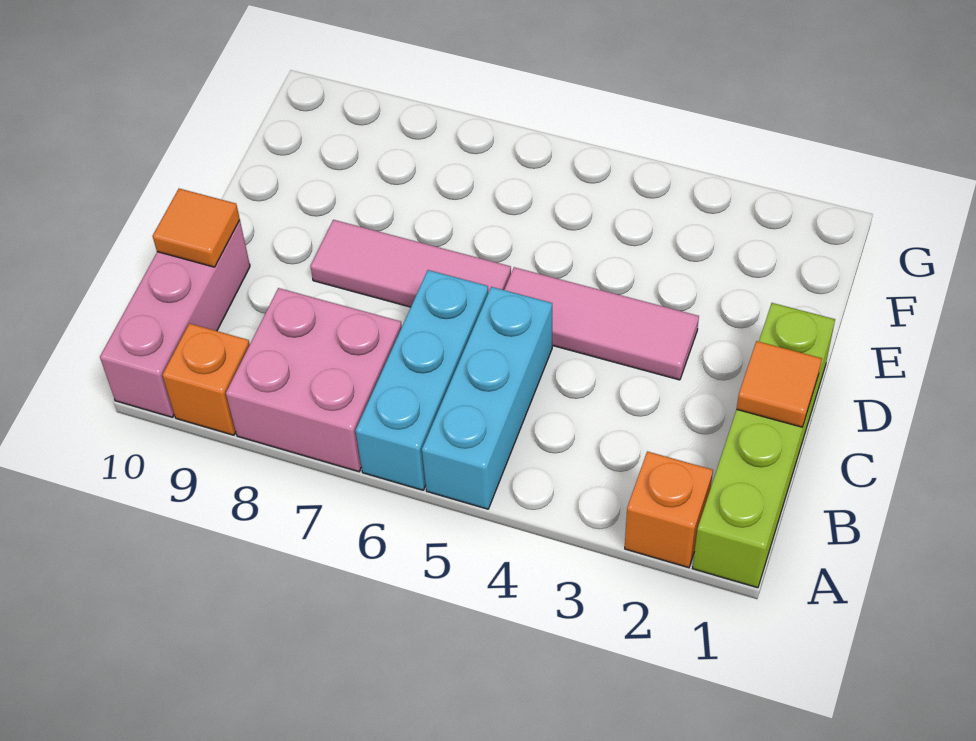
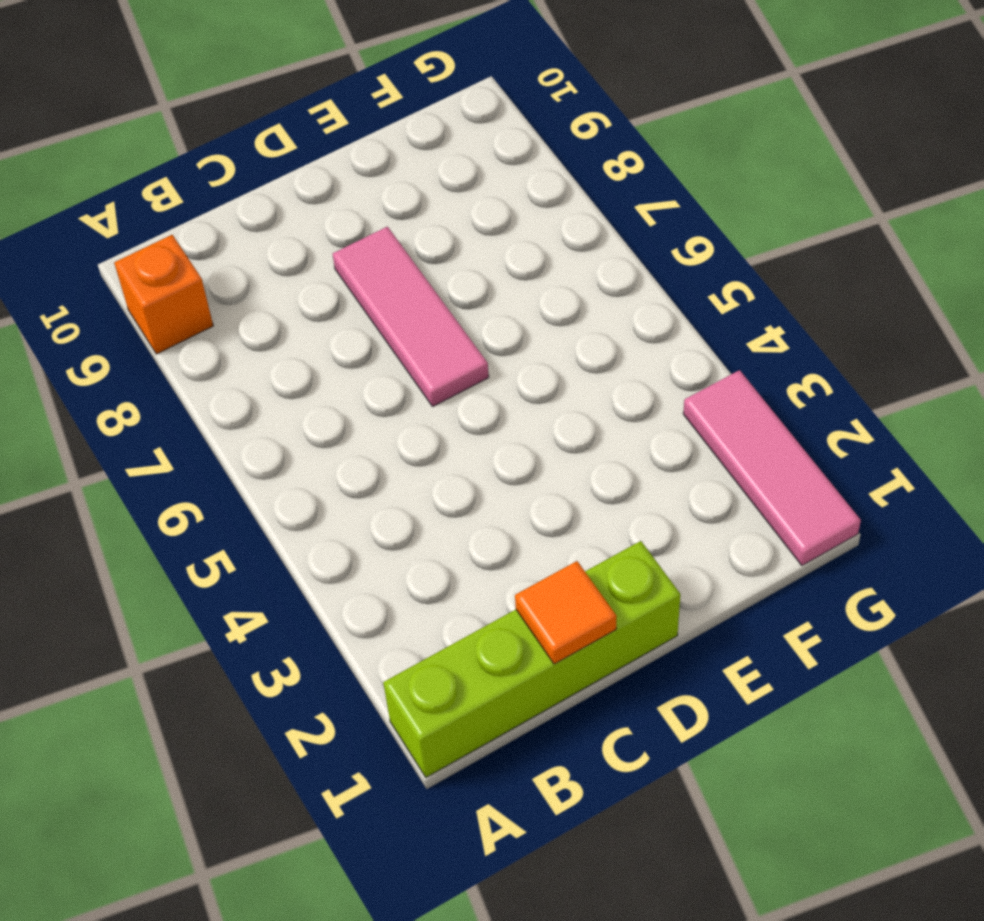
pink 1x3 tile [683,370,861,565] -> pink 1x3 tile moved to [504,267,699,380]
none -> orange 1x1 brick [625,451,713,568]
none -> cyan 1x3 brick [422,287,552,509]

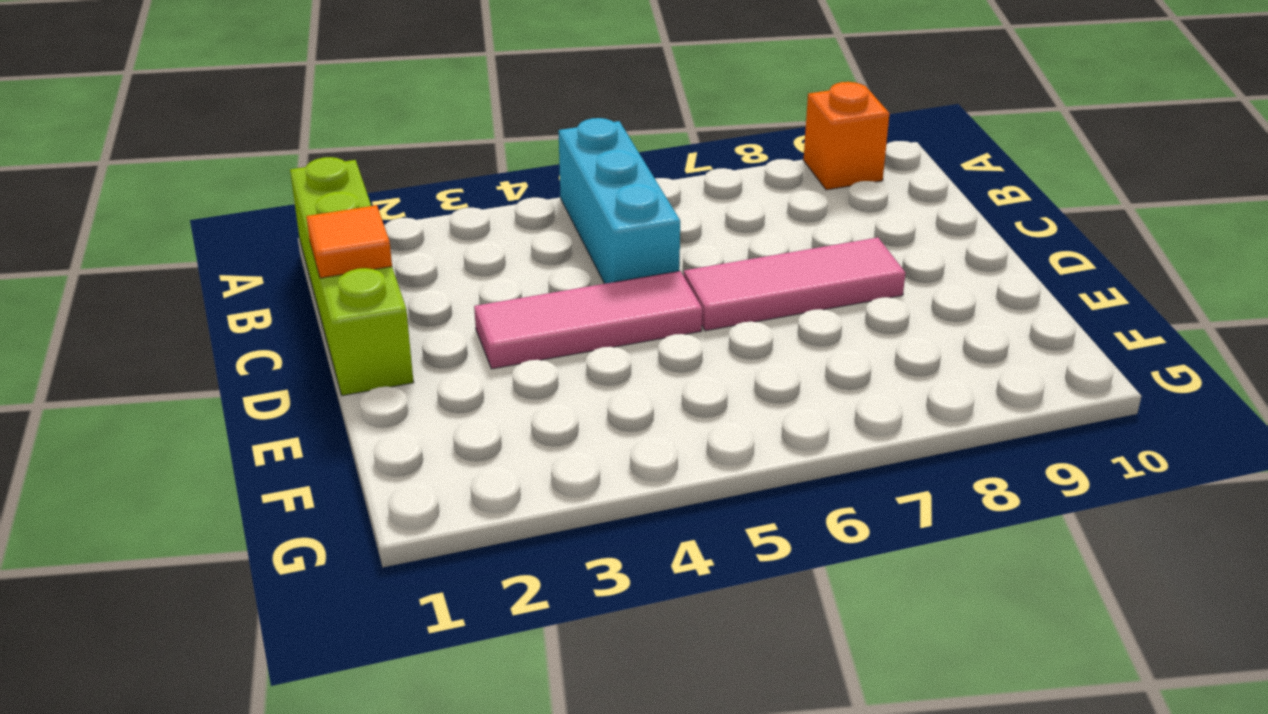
none -> orange 1x1 brick [625,451,713,568]
none -> cyan 1x3 brick [356,270,488,490]

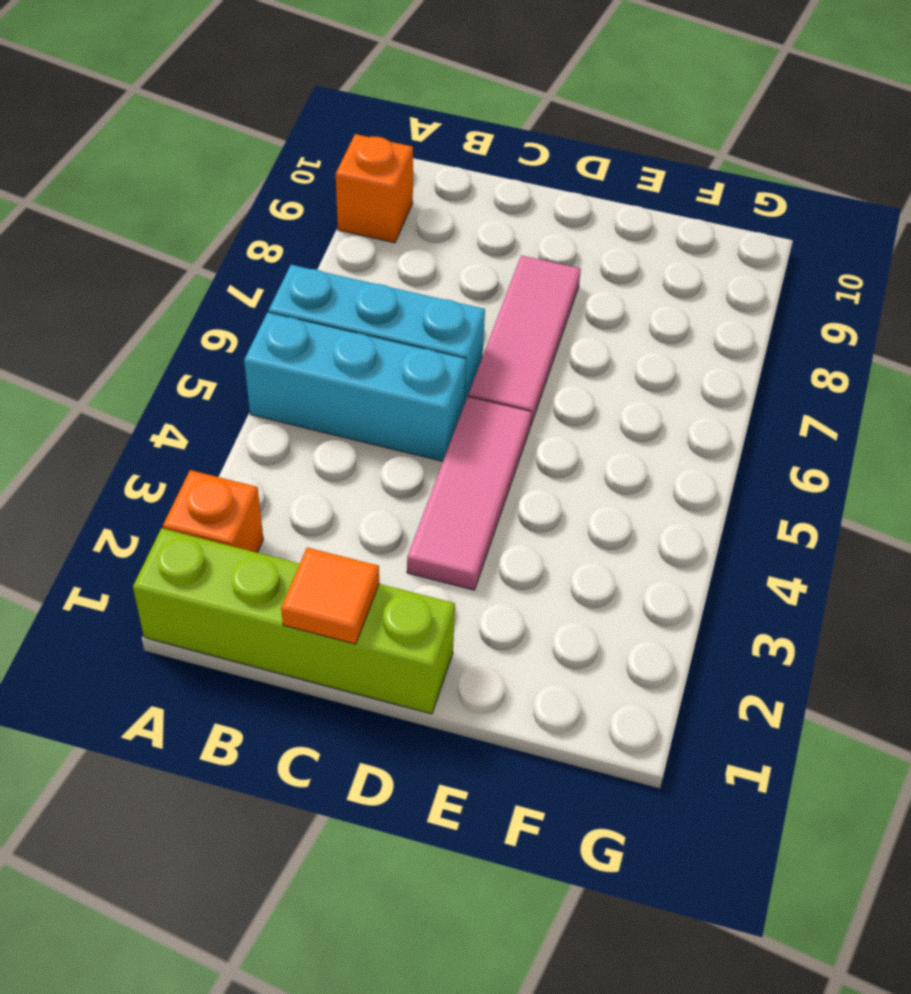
none -> pink 2x2 brick [226,288,402,472]
none -> pink 1x3 brick [100,220,250,417]

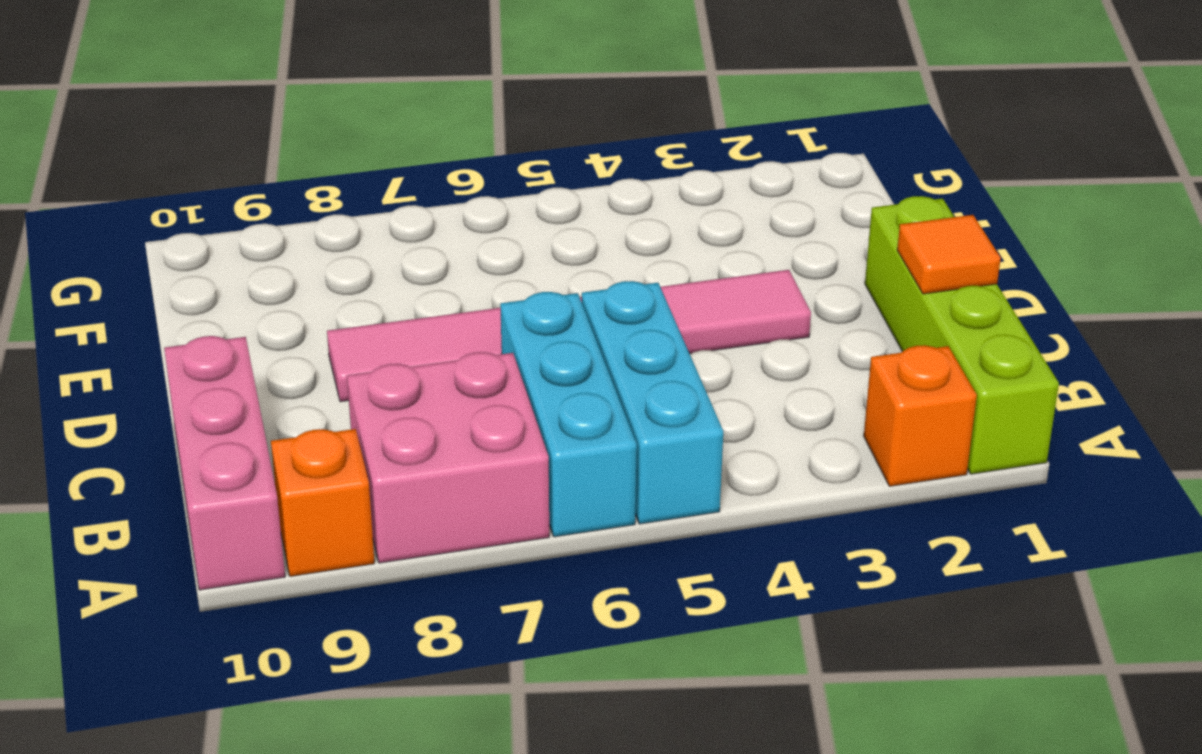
none -> orange 1x1 tile [153,189,240,267]

